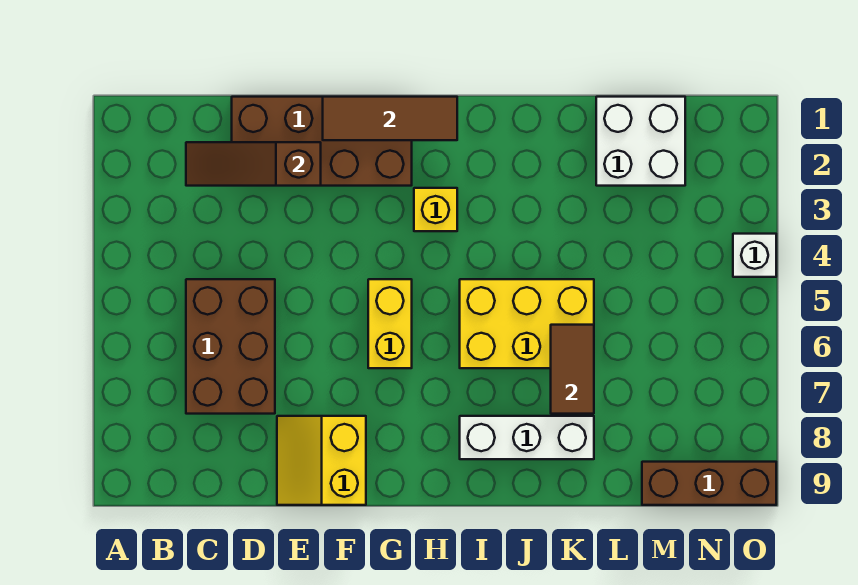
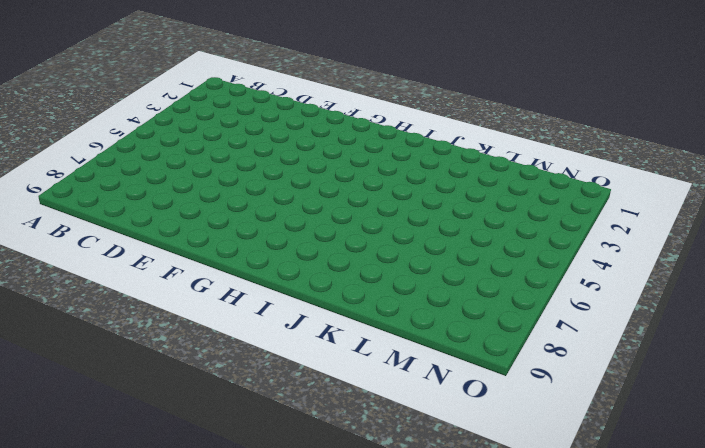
none -> brown 2x3 brick [186,279,275,414]
none -> brown 2x4 brick [232,97,412,186]
none -> yellow 2x2 slope [277,416,366,505]

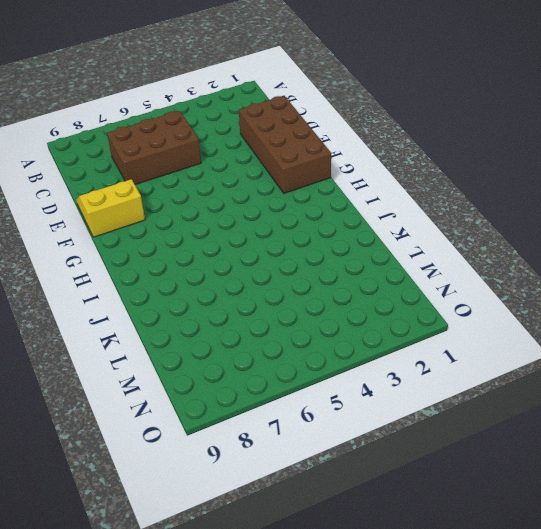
none -> yellow 1x2 brick [368,279,412,368]
none -> yellow 1x1 brick [414,188,457,231]
none -> yellow 2x3 brick [460,279,594,368]

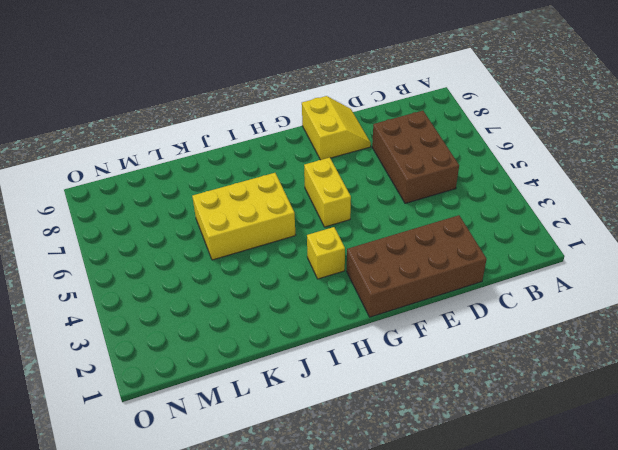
none -> white 1x3 brick [460,416,594,459]
none -> white 2x2 brick [596,97,685,186]
none -> brown 1x3 brick [642,462,776,505]

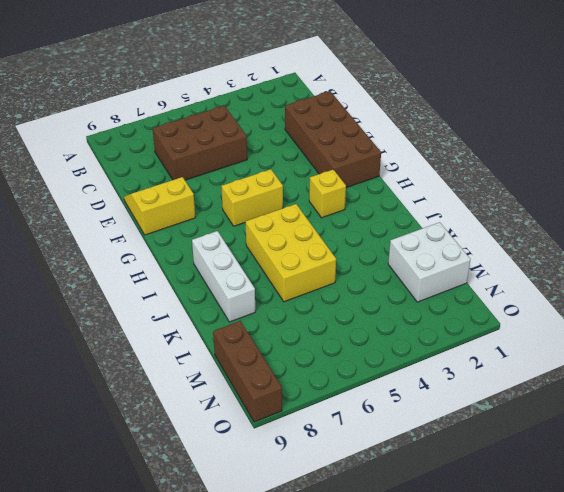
none -> white 1x1 brick [733,234,776,277]
none -> brown 1x3 slope [186,142,321,186]
none -> brown 1x3 tile [323,97,457,140]

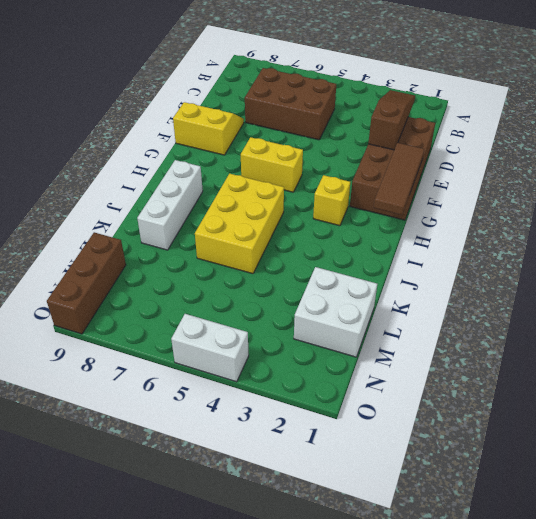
white 1x2 brick [171,314,249,382] -> white 1x1 brick [733,234,776,277]
none -> brown 1x2 tile [551,325,594,414]

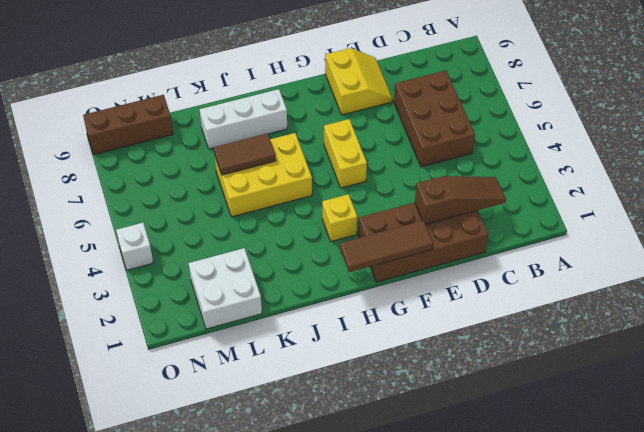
brown 1x2 tile [214,133,276,175] -> brown 1x2 tile turned to [551,325,594,414]

